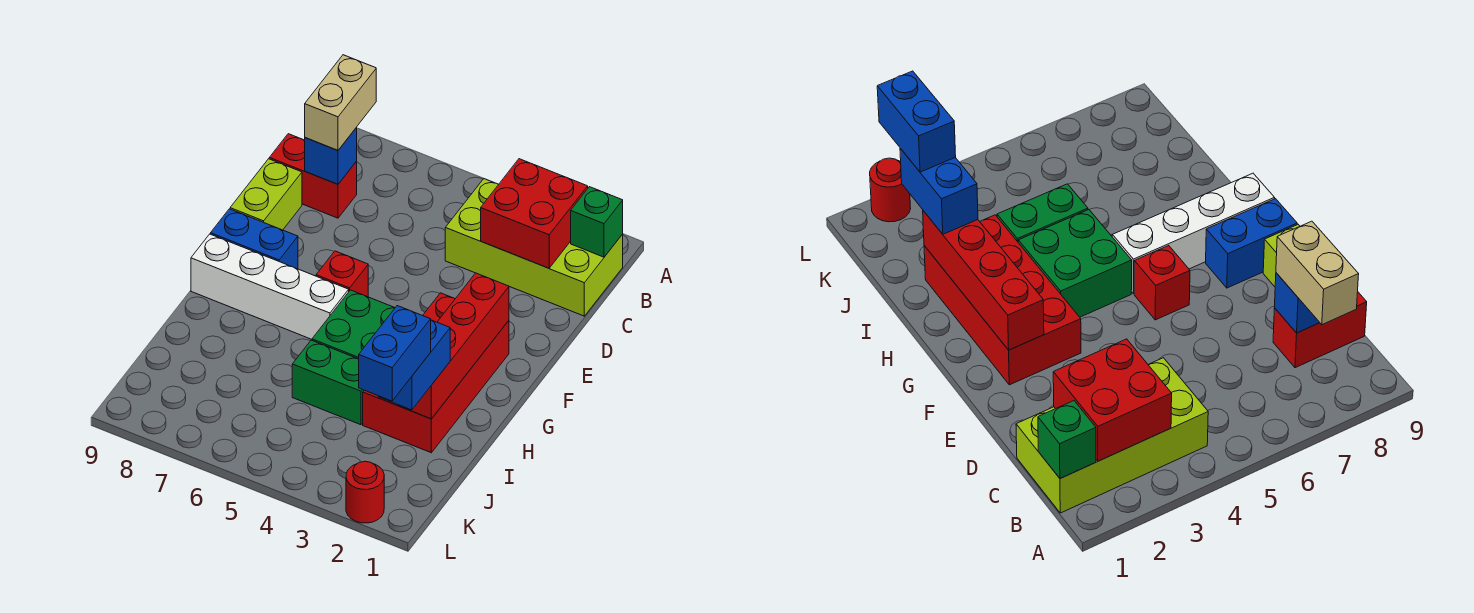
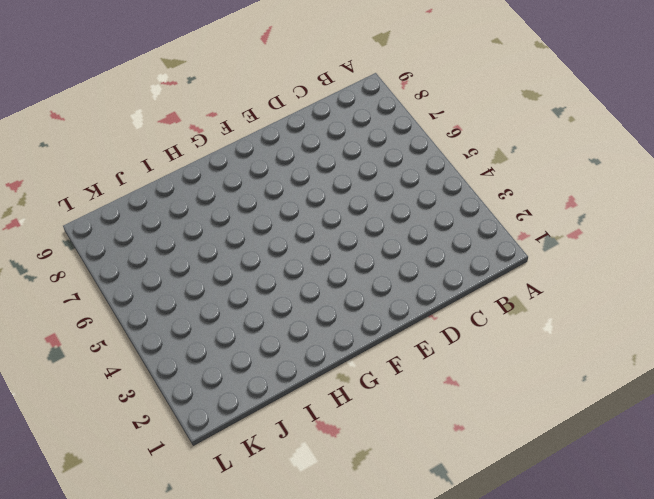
none -> lime 2x4 brick [445,179,623,316]
none -> red 1x2 brick [269,134,357,218]
none -> lime 1x2 brick [230,159,302,230]

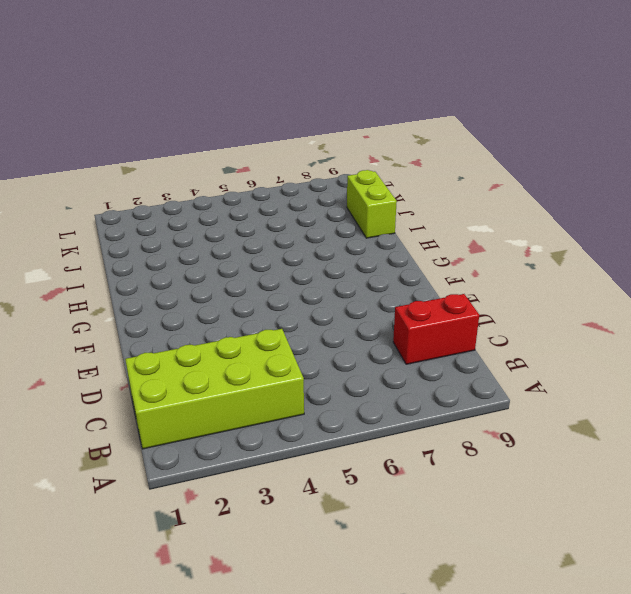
lime 1x2 brick [347,170,397,238] -> lime 1x2 brick moved to [230,159,302,230]
none -> red 2x4 brick [363,293,509,453]
none -> red 1x1 brick [316,251,368,297]
none -> blue 1x2 brick [211,209,298,269]

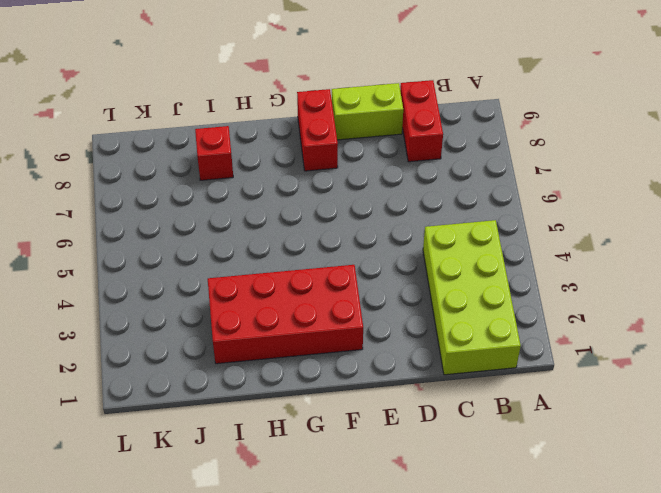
red 1x2 brick [297,89,338,171] -> blue 1x2 brick [211,209,298,269]
red 1x1 brick [195,126,233,180] -> red 1x1 brick moved to [316,251,368,297]
none -> green 2x2 brick [312,290,395,359]
none -> white 1x4 brick [191,234,349,339]
none -> green 1x2 brick [292,340,364,425]

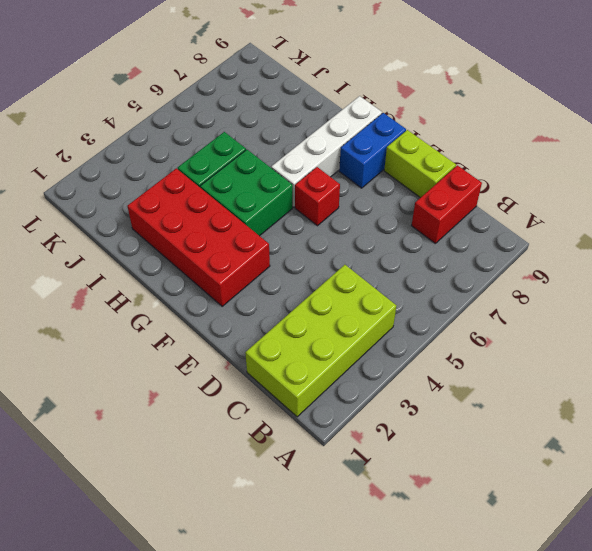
none -> red 1x1 round brick [346,461,384,523]
none -> green 1x1 brick [571,187,623,257]
none -> red 2x2 brick [481,159,588,268]

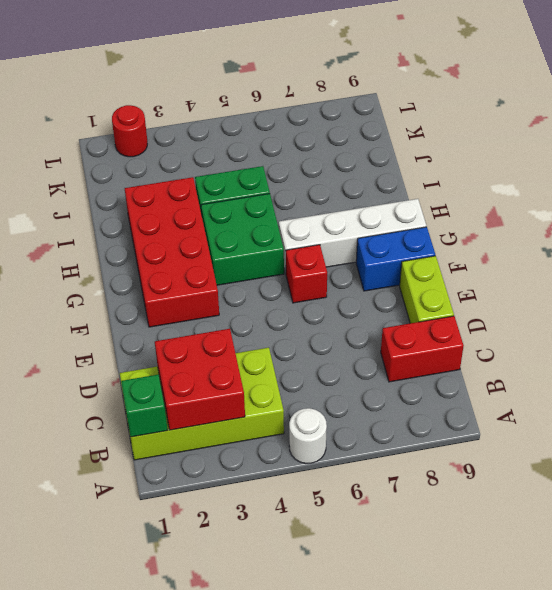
white 1x1 round brick [289,408,327,463] -> none
none -> blue 1x1 brick [305,128,357,184]
none -> red 1x4 brick [398,273,509,419]
none -> tan 1x2 brick [305,55,376,150]

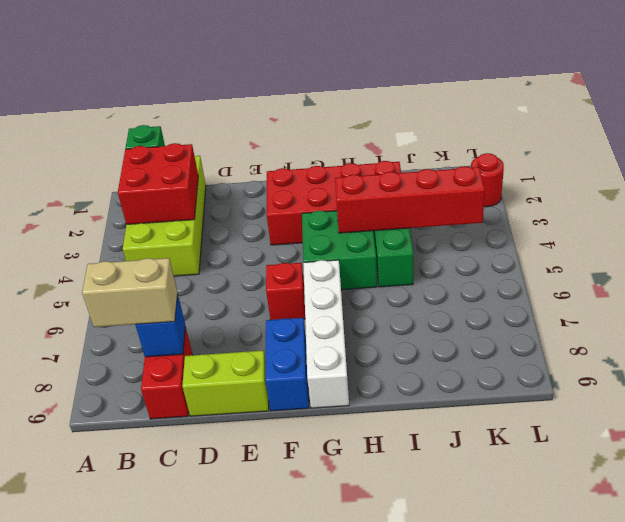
red 1x4 brick [335,166,485,233] -> red 1x4 brick moved to [398,273,509,419]
none -> blue 1x2 brick [378,320,450,410]
none -> blue 1x2 brick [359,306,431,401]

